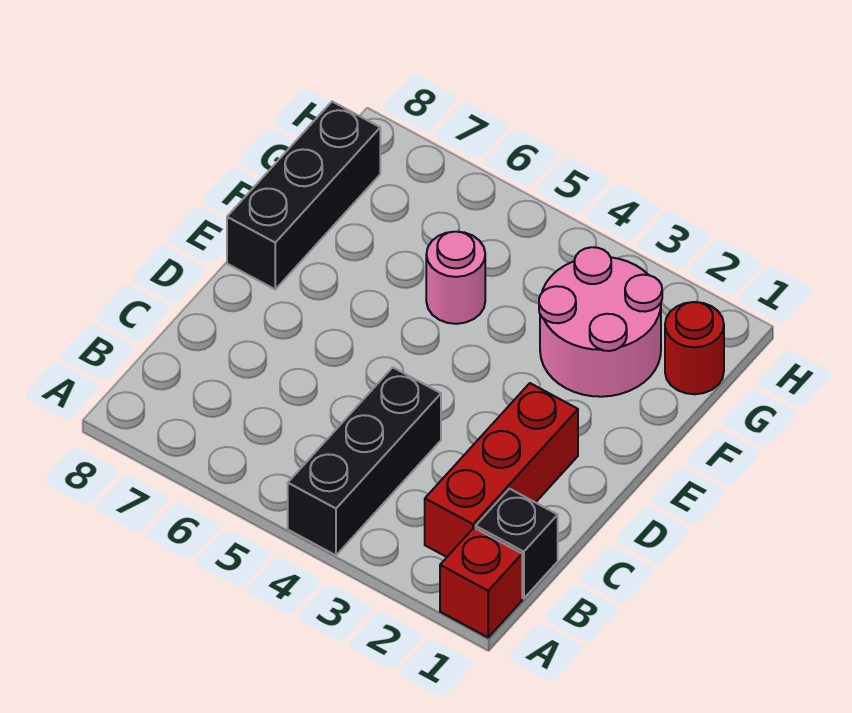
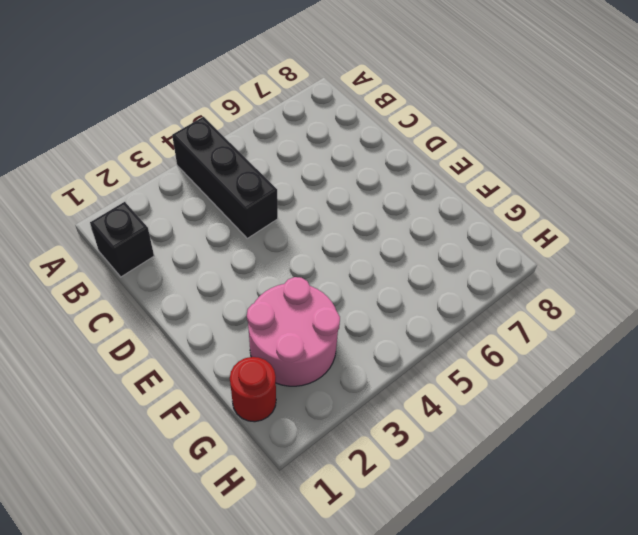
none -> red 1x1 brick [440,528,522,637]
none -> red 1x3 brick [425,383,578,557]

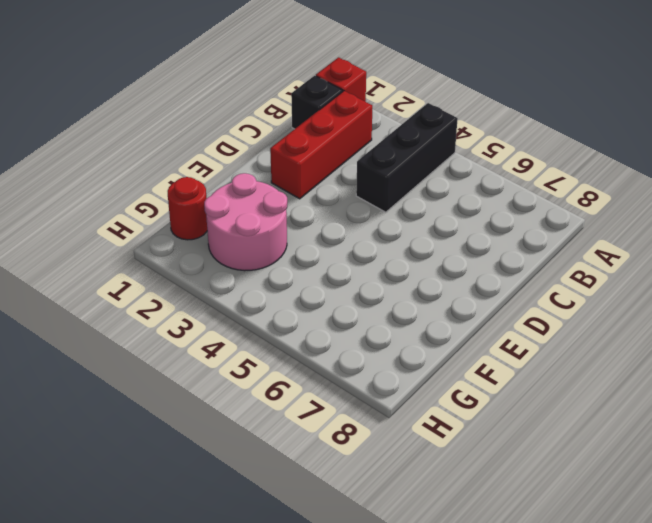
none -> black 1x3 brick [227,102,380,289]
none -> pink 1x1 round brick [426,232,485,324]

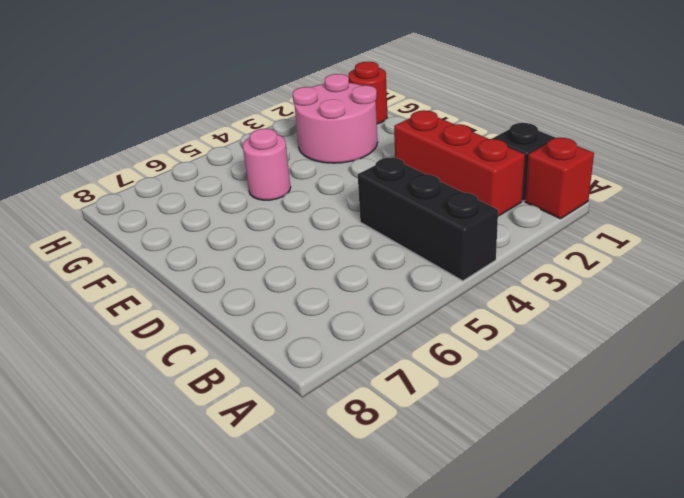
none -> black 1x3 brick [227,102,380,289]

